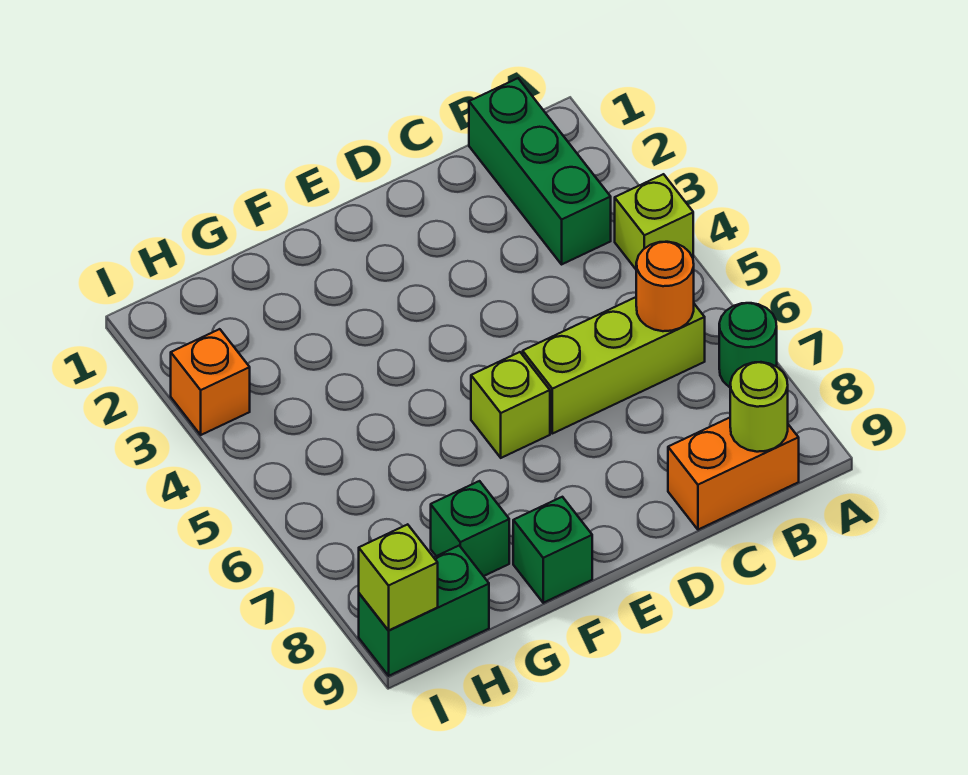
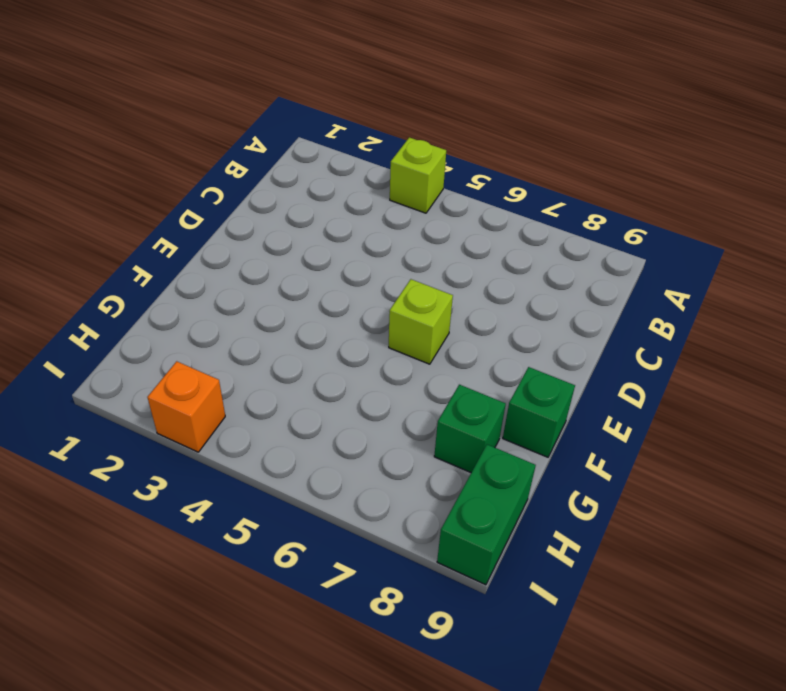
none -> green 1x1 round brick [719,303,777,387]
none -> green 1x3 brick [469,78,611,264]
none -> lime 1x3 brick [523,297,705,434]

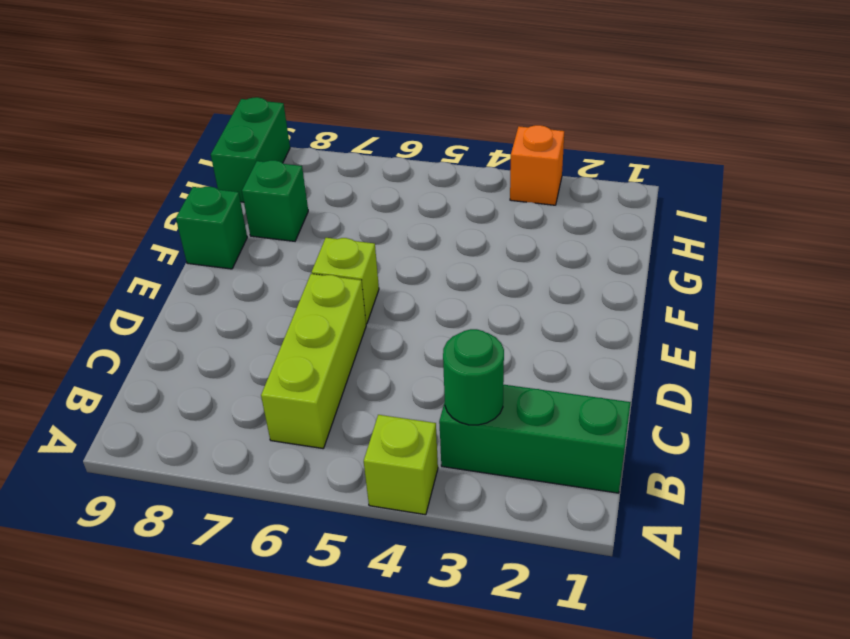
green 1x1 round brick [443,329,504,425] -> green 1x1 round brick moved to [719,303,777,387]
none -> orange 1x2 brick [668,418,799,530]
none -> orange 1x1 round brick [636,242,694,331]
none -> lime 1x1 round brick [730,362,788,452]

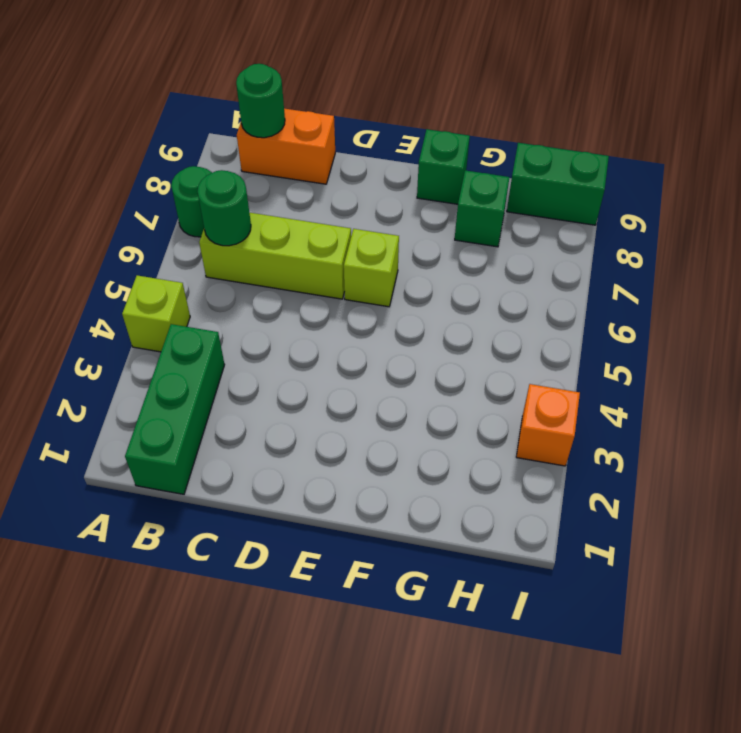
green 1x1 round brick [197,170,251,246] -> orange 1x1 round brick [636,242,694,331]
green 1x1 round brick [236,64,285,138] -> lime 1x1 round brick [730,362,788,452]
none -> lime 1x1 brick [359,524,438,631]

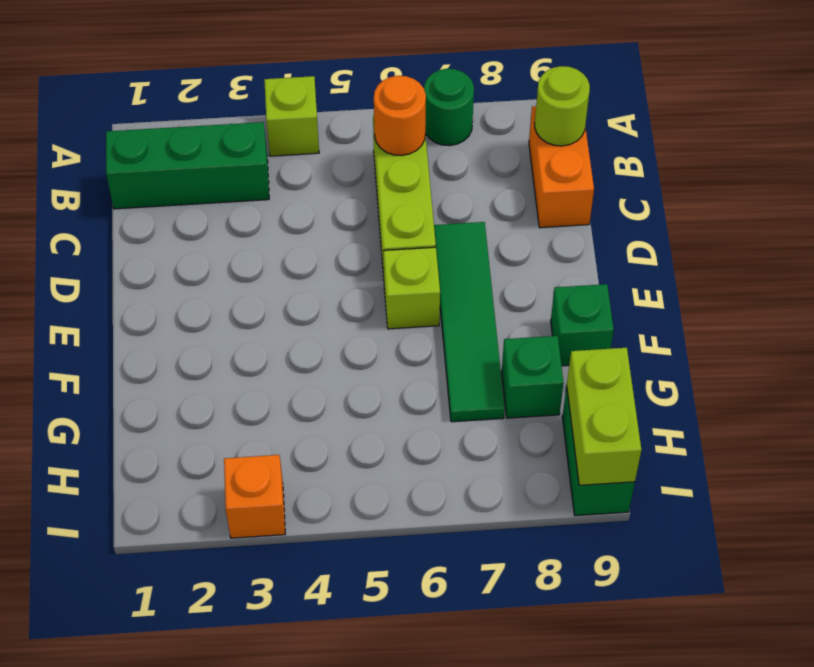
green 1x4 tile [434,222,505,422] -> none
lime 1x2 brick [567,348,641,485] -> lime 1x1 brick [359,524,438,631]

